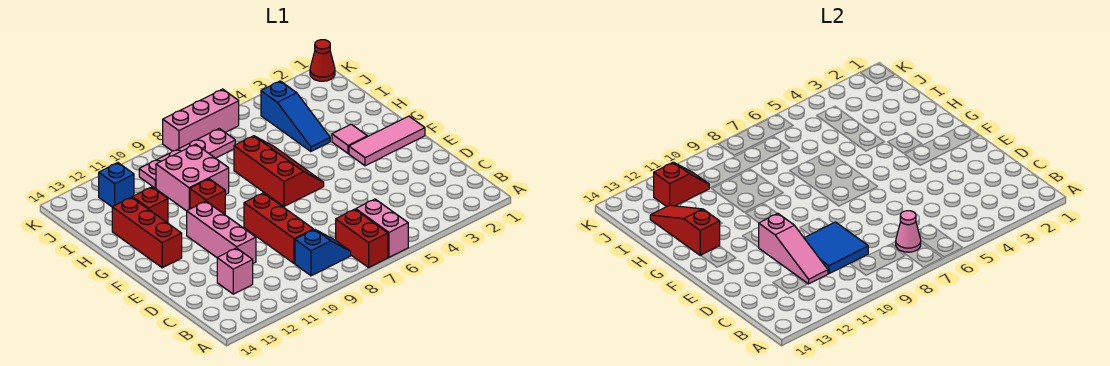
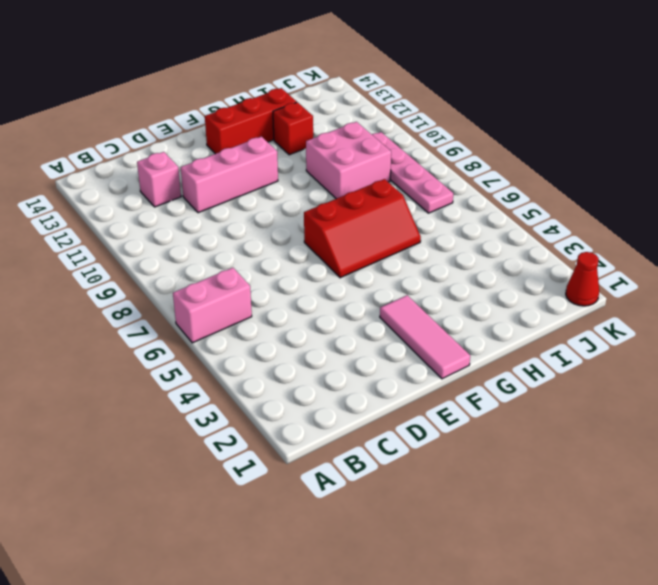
none -> red 1x2 brick [336,209,388,267]
none -> blue 1x2 slope [295,229,351,276]
none -> red 1x3 brick [244,193,313,264]

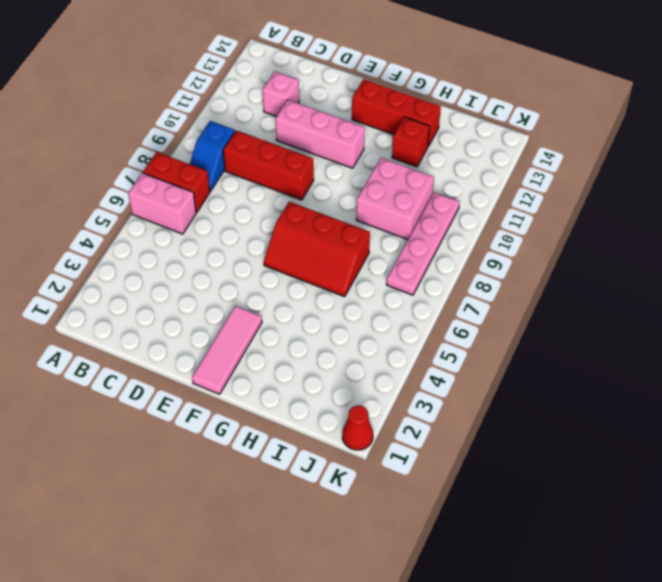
none -> pink 1x1 tile [332,124,367,154]
none -> red 1x1 brick [190,179,225,214]
none -> blue 1x3 slope [261,81,330,151]

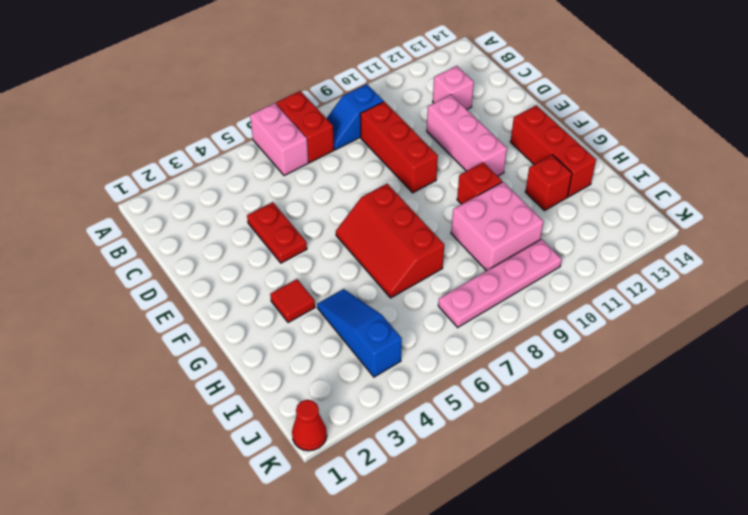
red 1x2 plate [247,202,307,263] -> none
red 1x1 tile [270,279,315,323] -> pink 1x1 tile [332,124,367,154]
none -> pink 1x3 tile [349,116,425,166]
none -> blue 1x1 brick [99,163,134,207]
none -> pink 1x3 brick [163,89,239,151]

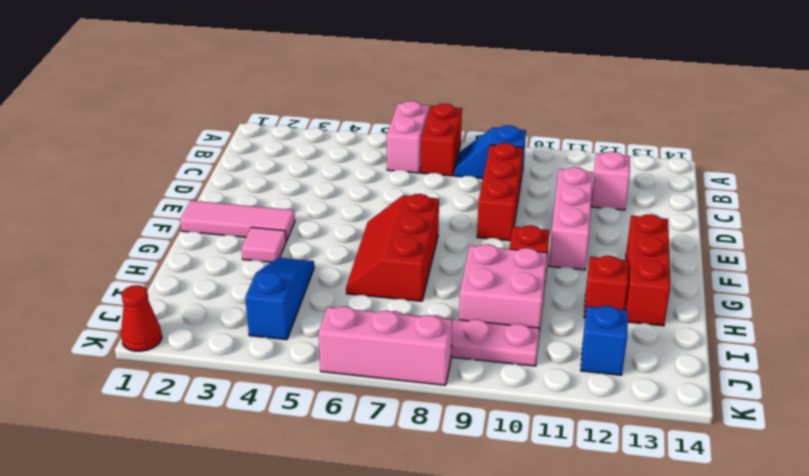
none -> pink 1x1 cone [896,211,921,252]
none -> blue 2x2 tile [804,222,868,274]
none -> pink 1x3 slope [758,213,828,284]

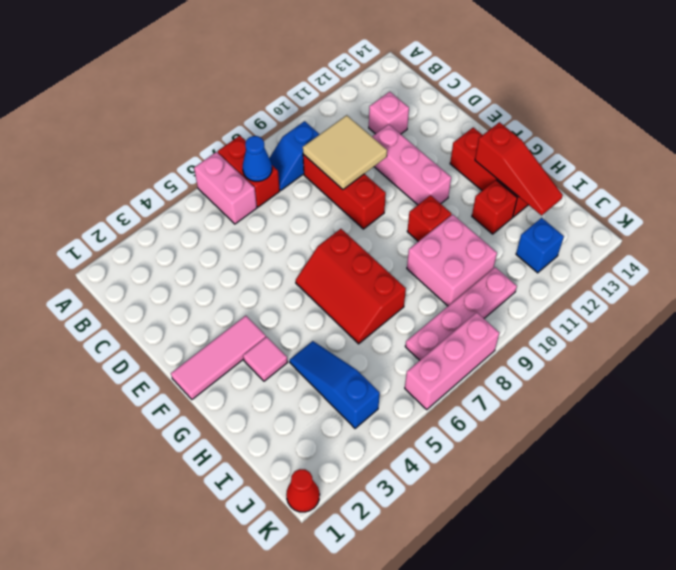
blue 1x1 cone [243,136,272,181] -> pink 1x1 cone [896,211,921,252]
tan 2x2 tile [303,115,387,189] -> blue 2x2 tile [804,222,868,274]
none -> pink 1x3 slope [758,213,828,284]
none -> red 1x2 slope [654,162,709,207]

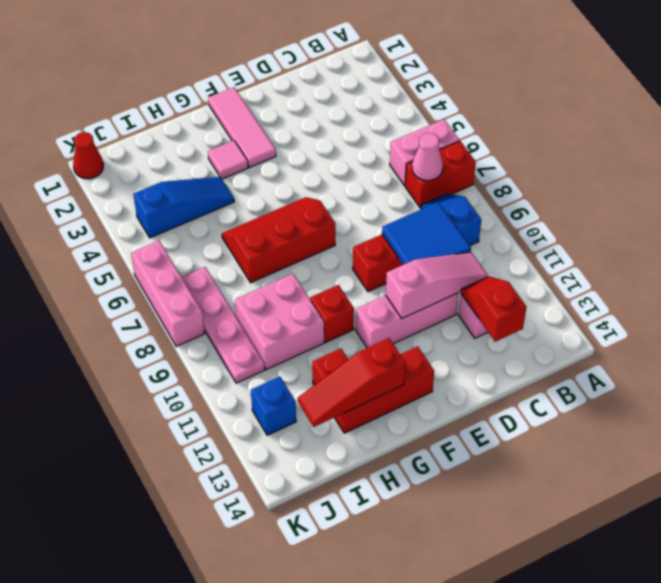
red 1x2 slope [461,277,526,342] -> red 1x2 slope moved to [654,162,709,207]

